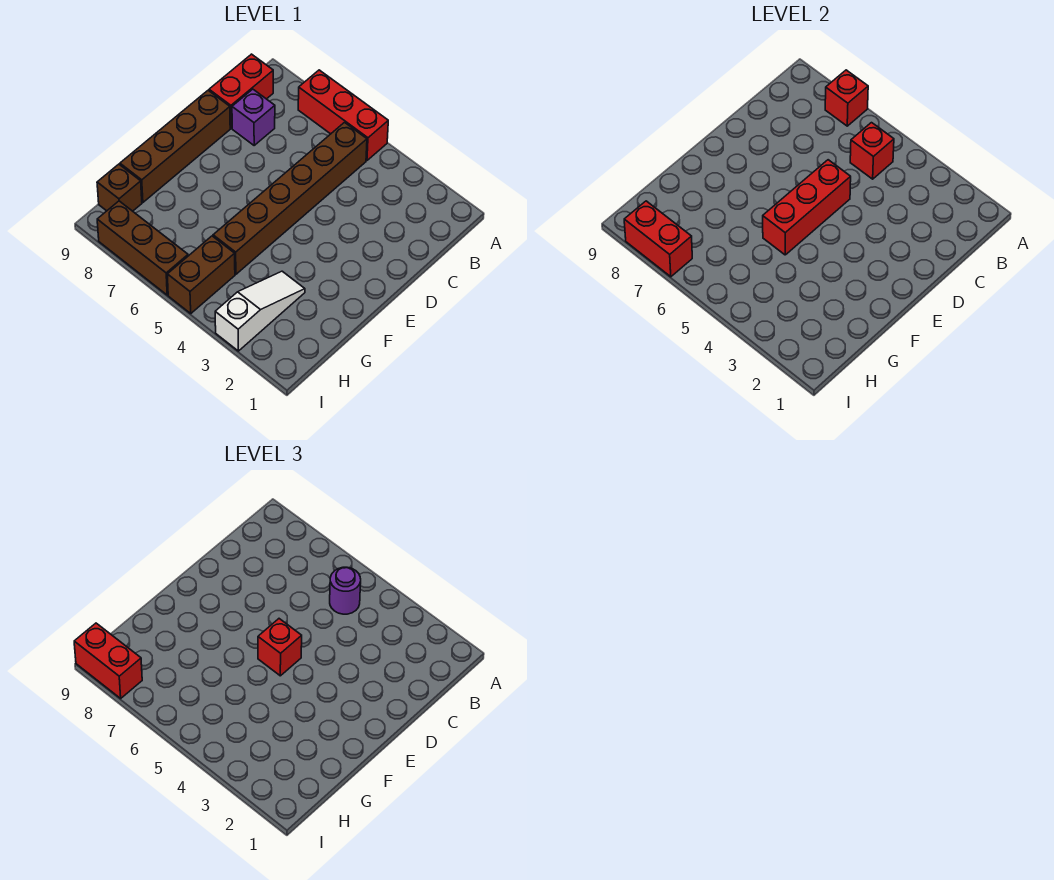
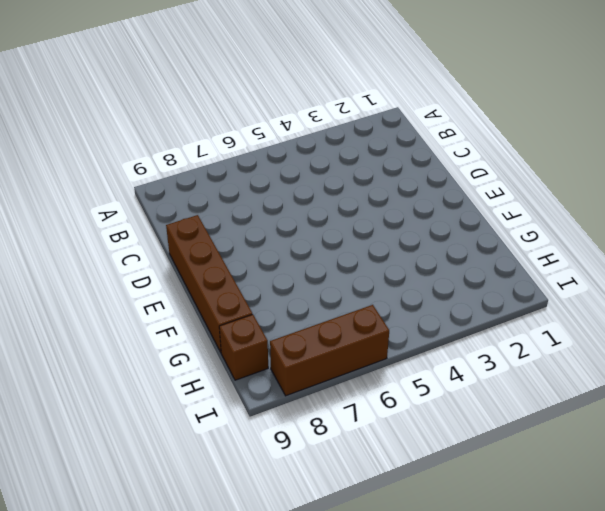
none -> red 1x3 brick [298,70,388,160]
none -> brown 1x6 brick [213,123,367,274]
none -> red 1x2 brick [209,54,273,128]

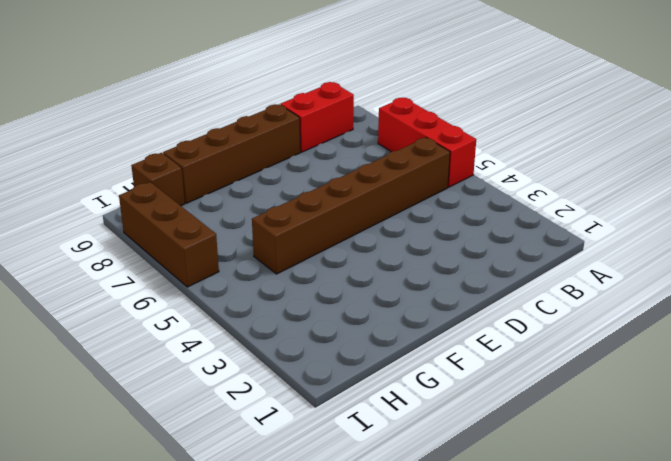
none -> purple 1x1 brick [232,89,275,145]
none -> white 1x3 slope [215,271,305,351]
none -> brown 1x2 brick [167,236,235,313]

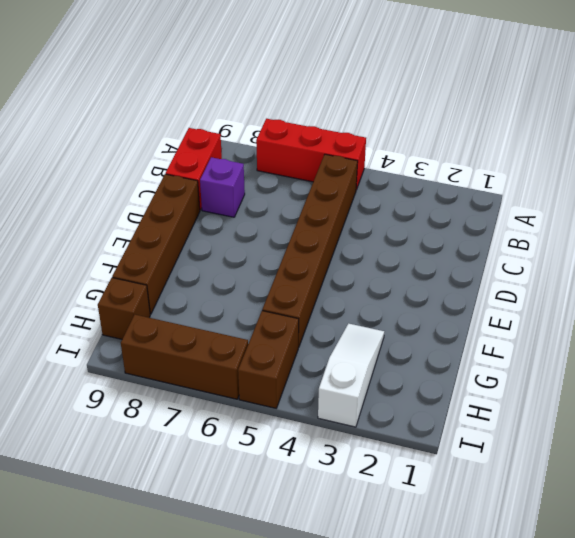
none -> red 1x1 brick [825,70,868,126]
none -> red 1x1 brick [850,123,894,179]
none -> red 1x3 brick [763,160,851,255]

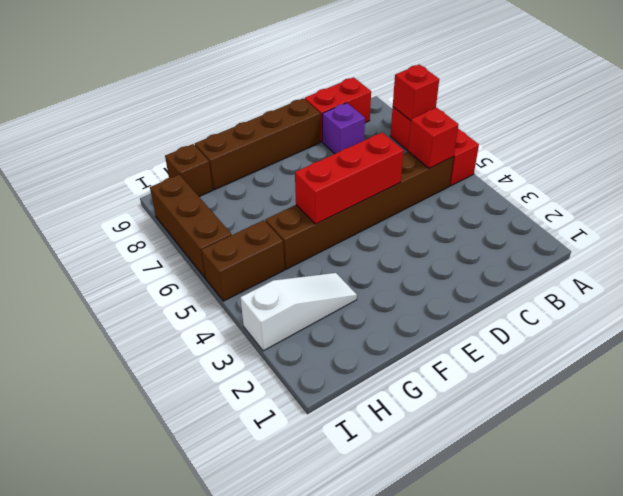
none -> red 1x2 brick [624,201,692,277]
none -> purple 1x1 round brick [330,567,361,614]
none -> red 1x1 brick [258,619,302,676]

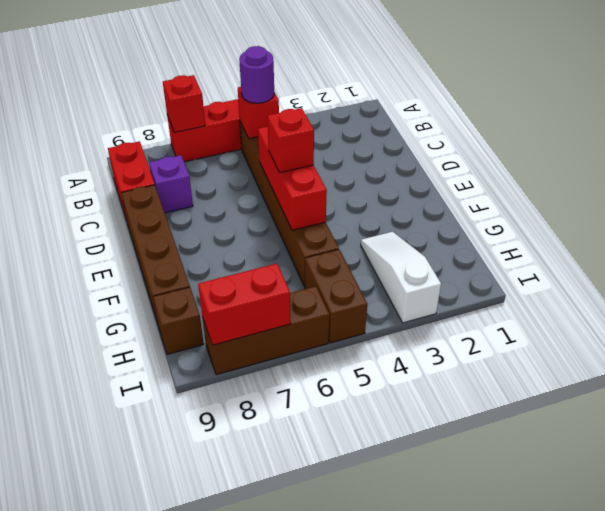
none -> red 1x2 brick [74,623,142,698]

